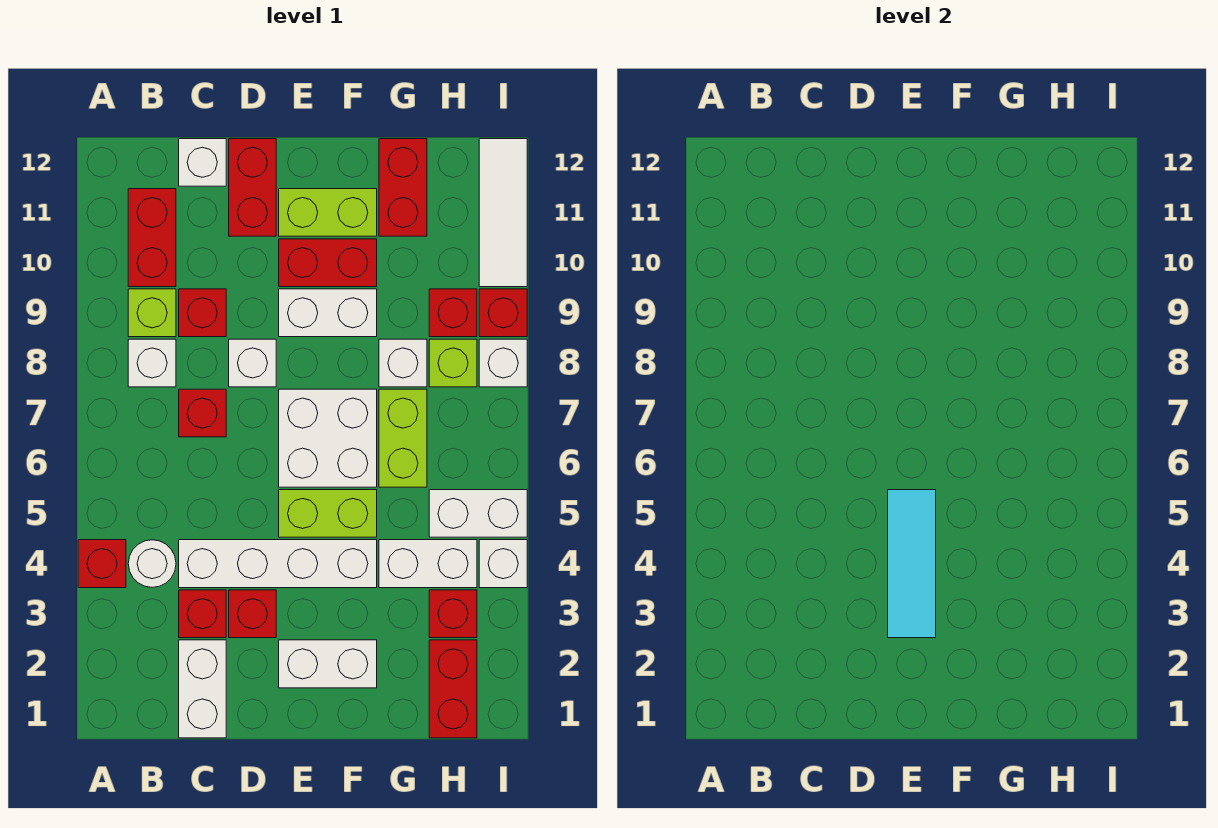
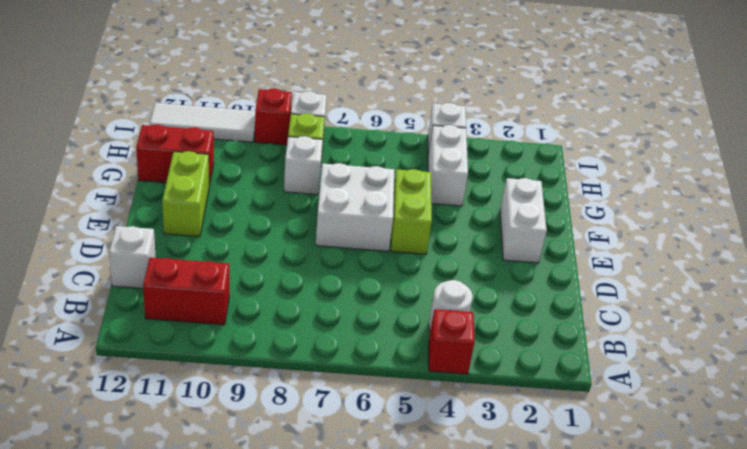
none -> white 1x1 brick [128,339,176,387]
none -> lime 1x1 brick [128,289,176,337]
none -> white 1x2 brick [179,640,226,738]
none -> red 1x1 brick [179,590,226,638]

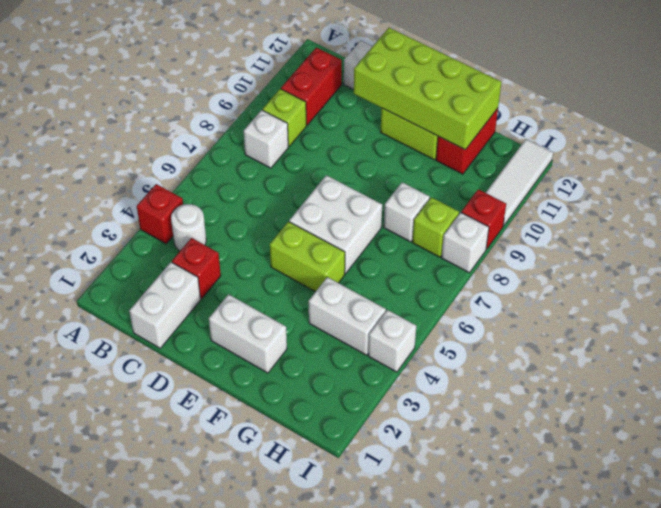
lime 2x4 brick [354,28,501,150] -> none
none -> white 1x4 brick [179,540,377,588]
none -> red 1x1 brick [179,389,226,437]
none -> red 1x1 brick [179,289,226,337]
none -> red 1x1 brick [229,590,276,638]

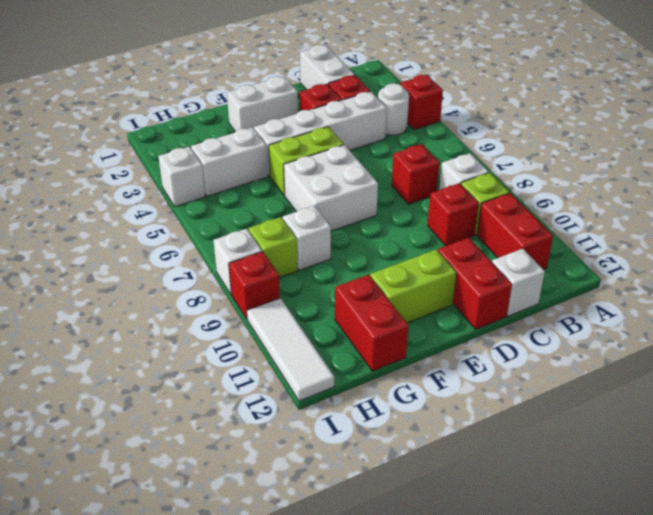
none -> white 1x1 brick [229,339,276,387]
none -> white 1x2 brick [279,289,377,337]
none -> red 1x2 brick [279,239,377,287]
none -> lime 1x2 brick [379,389,427,487]

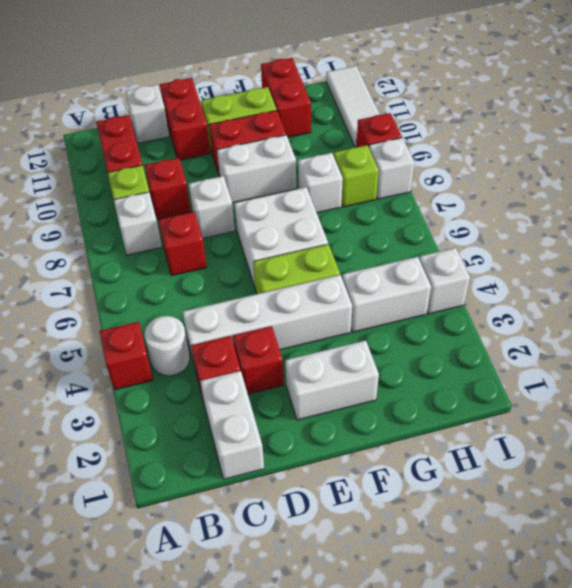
none -> lime 1x2 brick [379,389,427,487]
none -> red 1x2 brick [429,640,477,738]
none -> red 1x1 brick [429,590,477,638]
none -> white 1x2 brick [429,490,527,537]

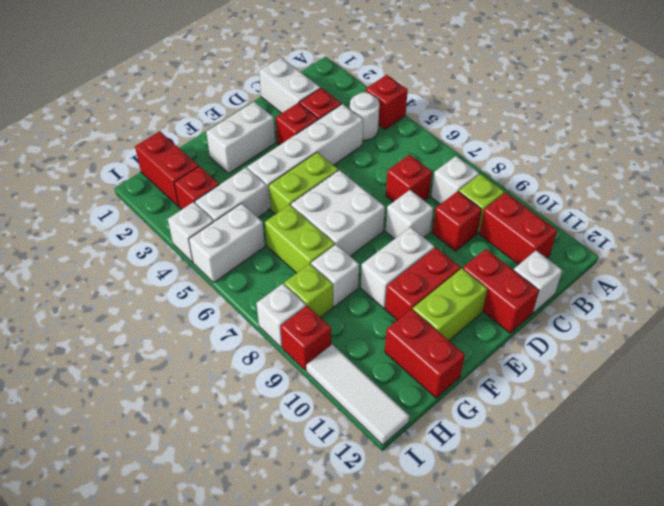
none -> red 1x1 brick [429,289,477,337]
none -> cyan 1x3 tile [888,490,936,638]

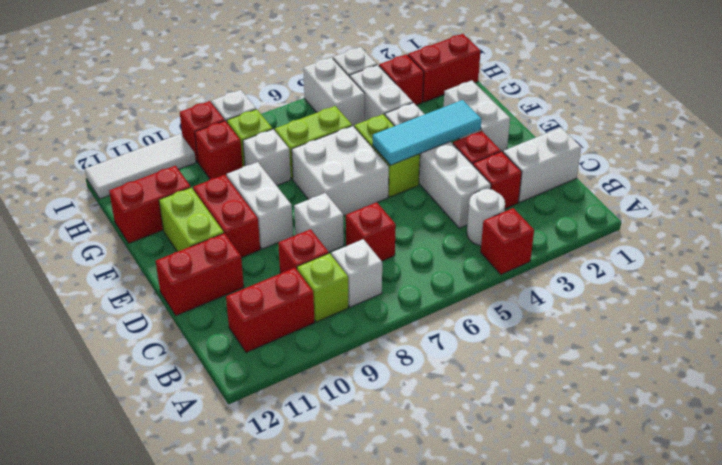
none -> white 1x1 brick [179,139,226,186]

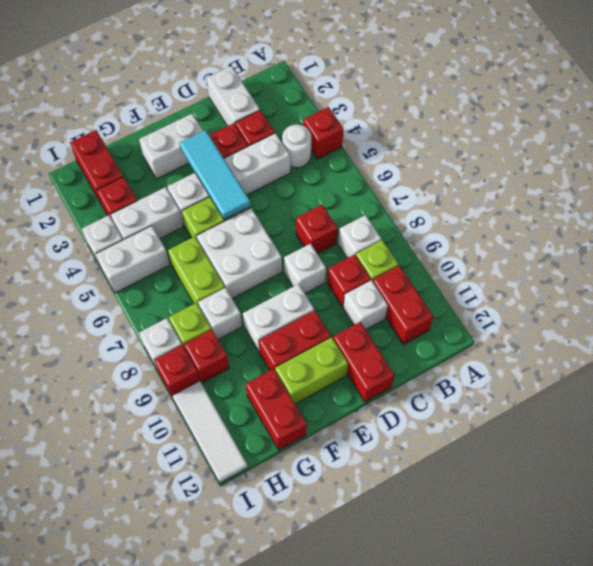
white 1x1 brick [343,280,388,329] -> white 1x1 brick moved to [179,139,226,186]

